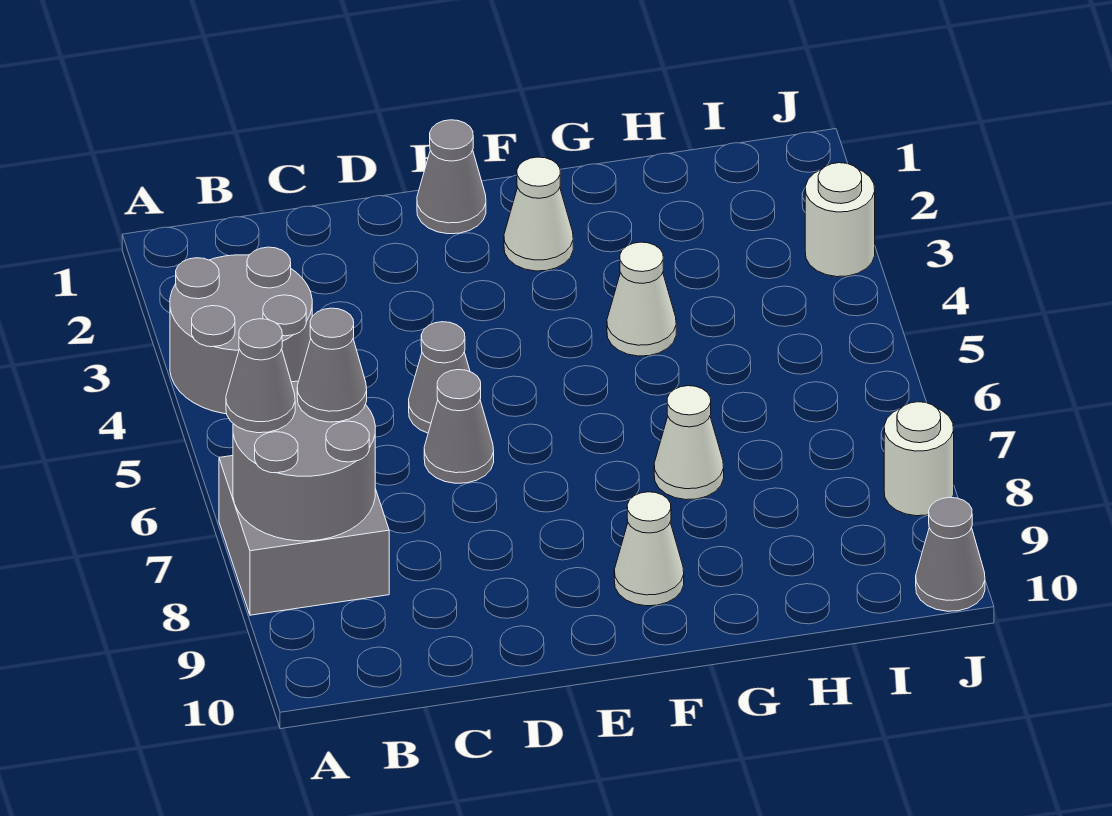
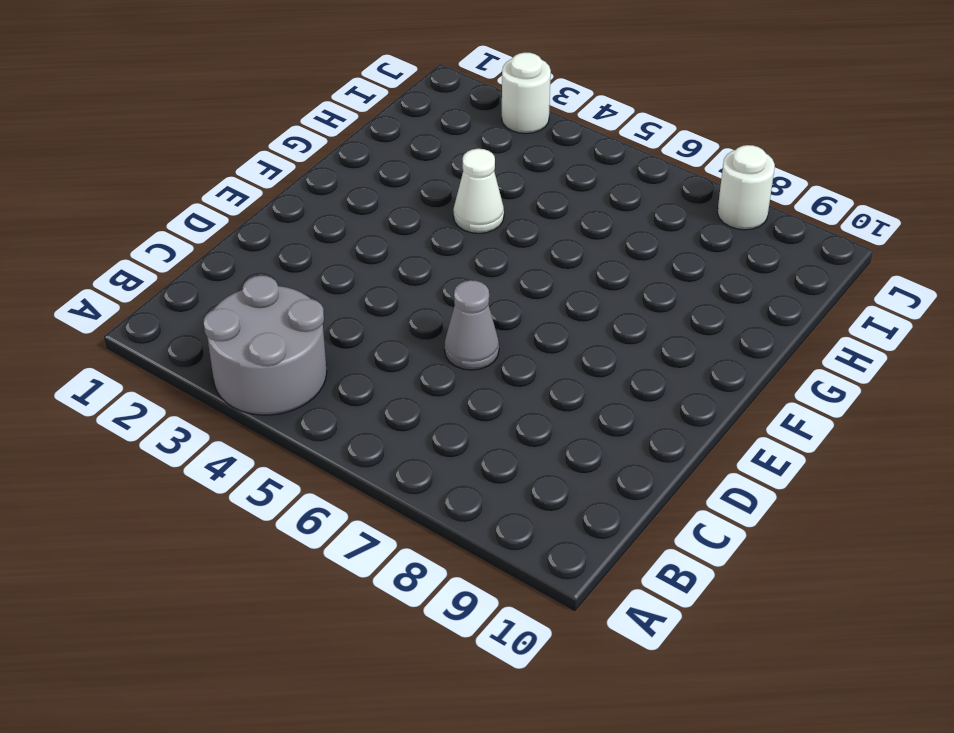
none -> grey 2x2 brick [219,456,389,615]
none -> grey 1x1 cone [409,322,470,433]
none -> grey 1x1 cone [417,120,486,234]

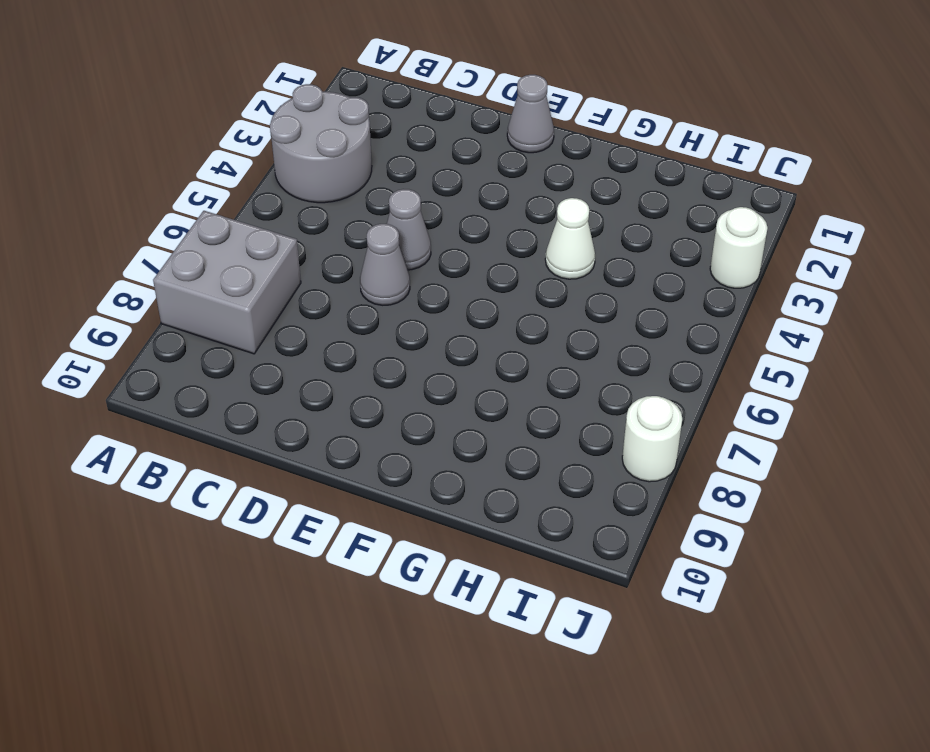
none -> white 1x1 cone [504,157,573,271]
none -> white 1x1 cone [614,492,684,606]
none -> white 1x1 cone [654,386,724,500]

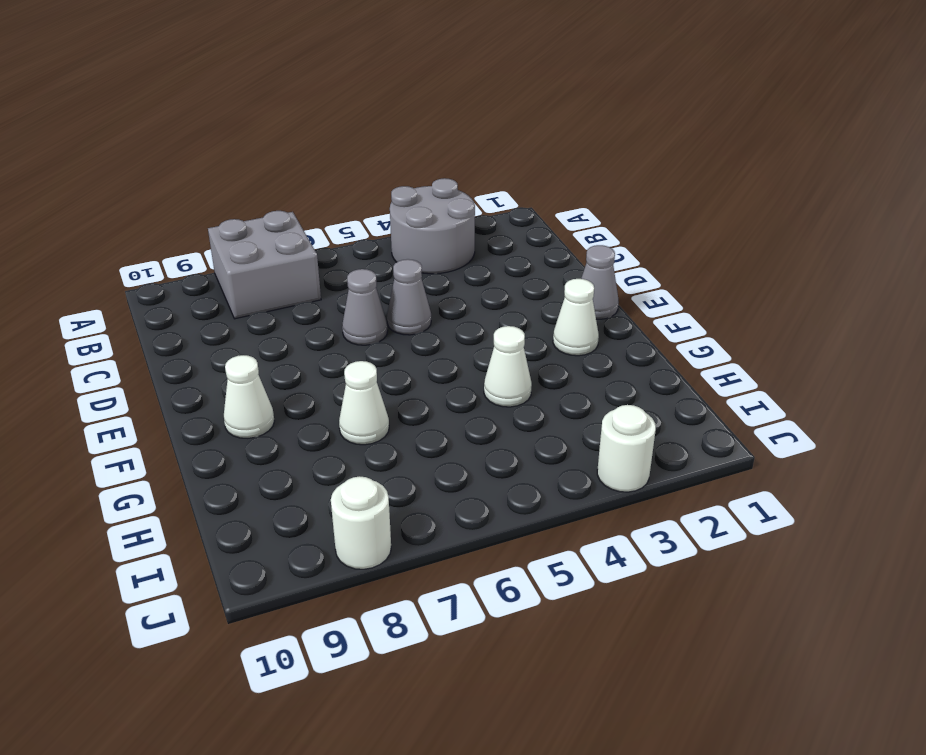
none -> grey 1x1 cone [916,497,985,611]
none -> grey 2x2 round brick [233,381,375,541]
none -> grey 1x1 cone [226,319,295,433]

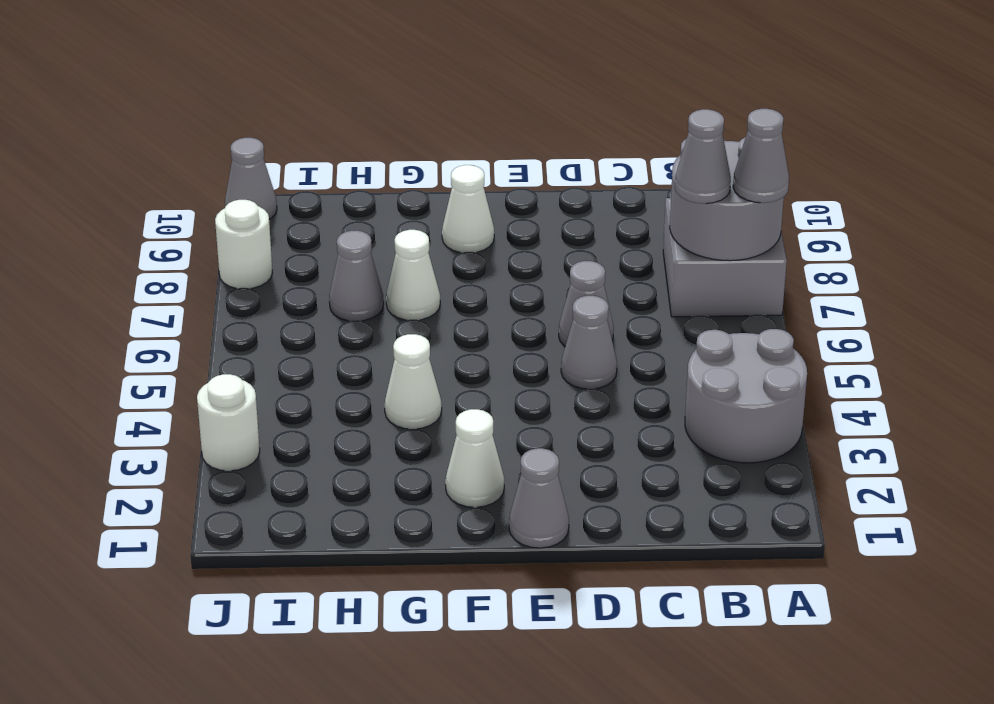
grey 1x1 cone [329,231,384,321] -> none

